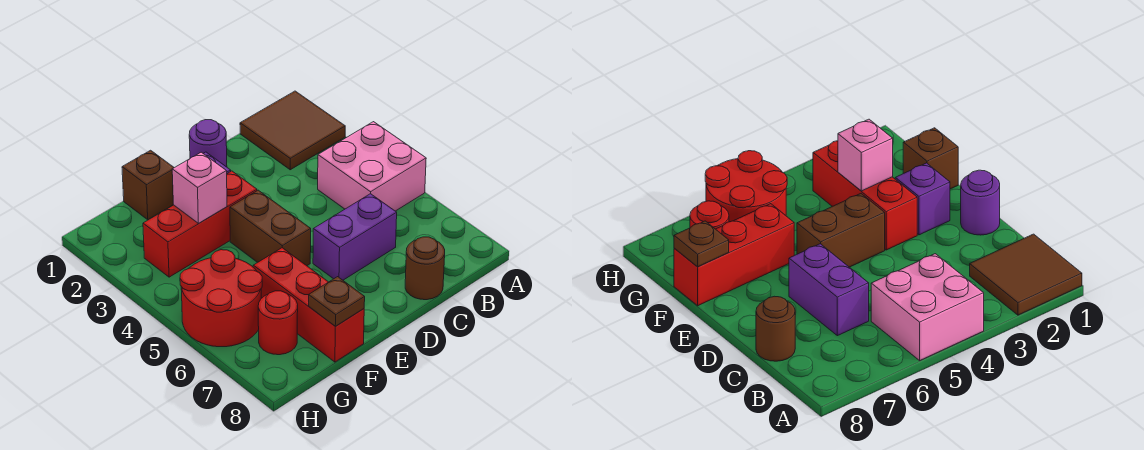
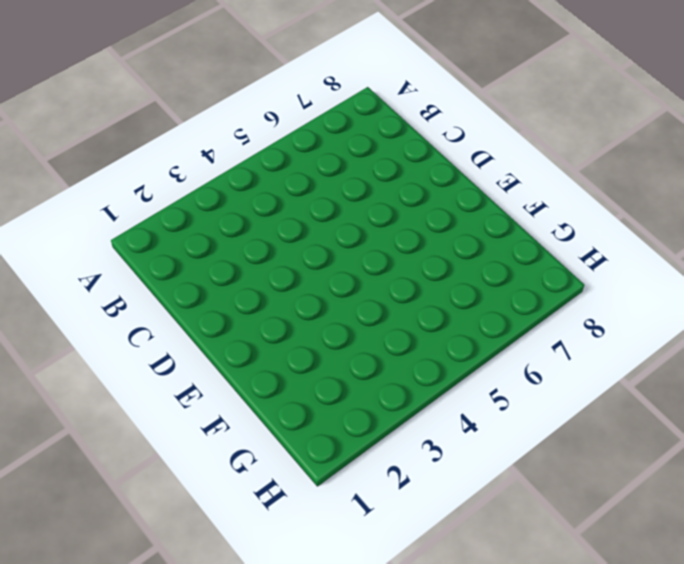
none -> brown 2x2 tile [240,91,345,170]
none -> pink 2x2 brick [318,122,426,211]
none -> purple 1x2 brick [313,194,397,280]

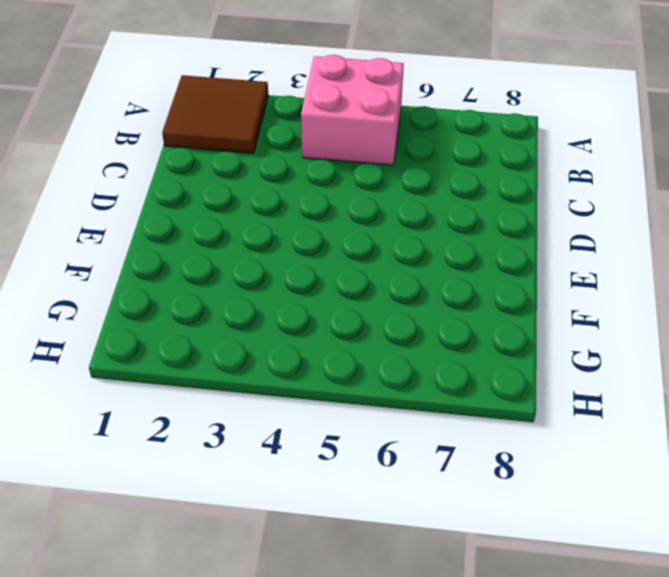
none -> purple 1x2 brick [313,194,397,280]
none -> brown 1x1 round brick [405,237,445,300]
none -> purple 1x1 round brick [189,120,227,167]

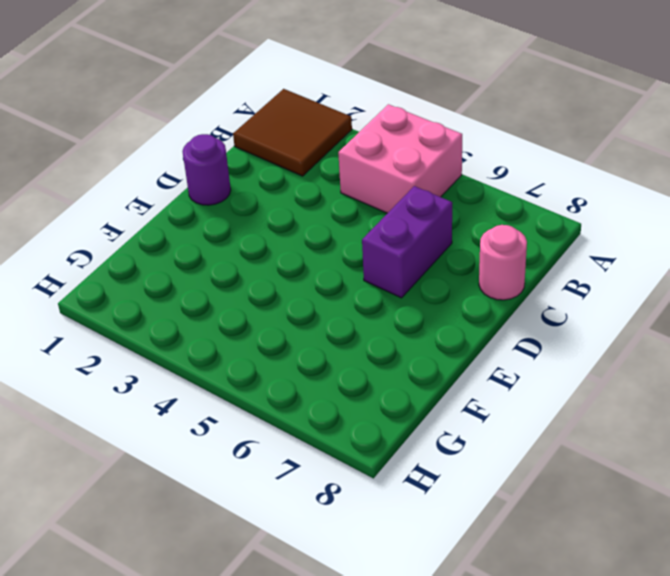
pink 1x1 round brick [479,225,527,300] -> brown 1x1 round brick [405,237,445,300]
none -> purple 1x1 brick [895,163,950,235]
none -> red 1x3 brick [143,171,257,277]
none -> brown 1x2 brick [230,190,311,266]

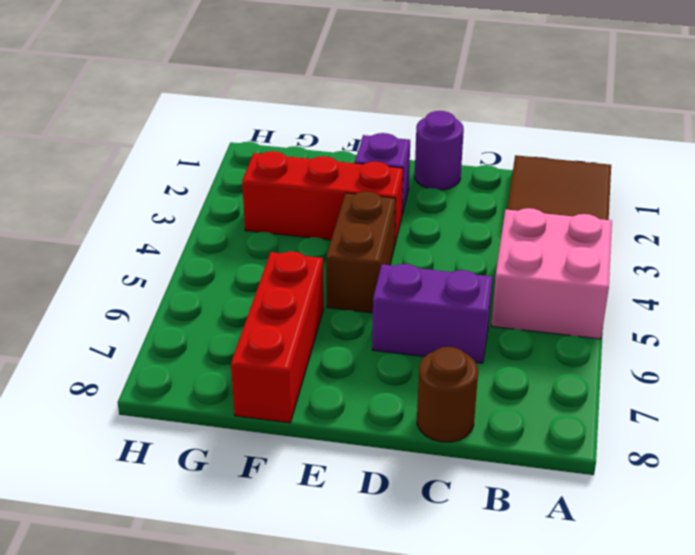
none -> brown 1x1 brick [122,150,174,220]
none -> red 2x2 round brick [180,250,262,347]
none -> red 1x1 round brick [258,291,298,355]

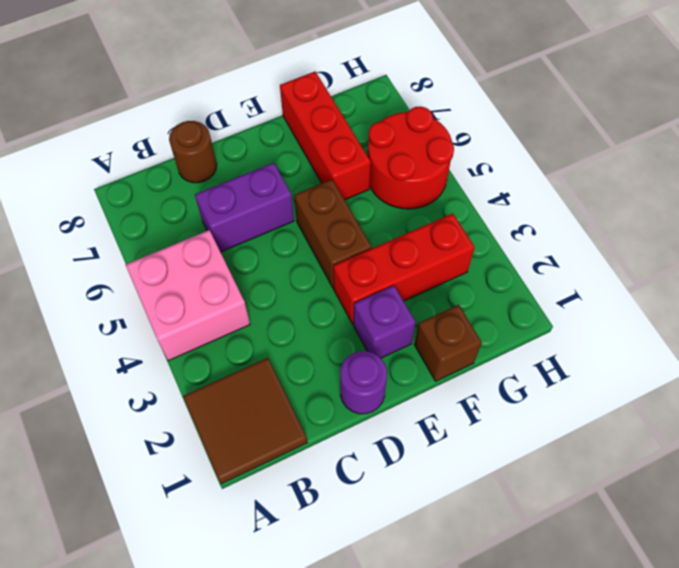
none -> red 1x1 round brick [258,291,298,355]
none -> pink 1x1 brick [172,152,227,223]
none -> brown 1x1 plate [309,277,365,326]

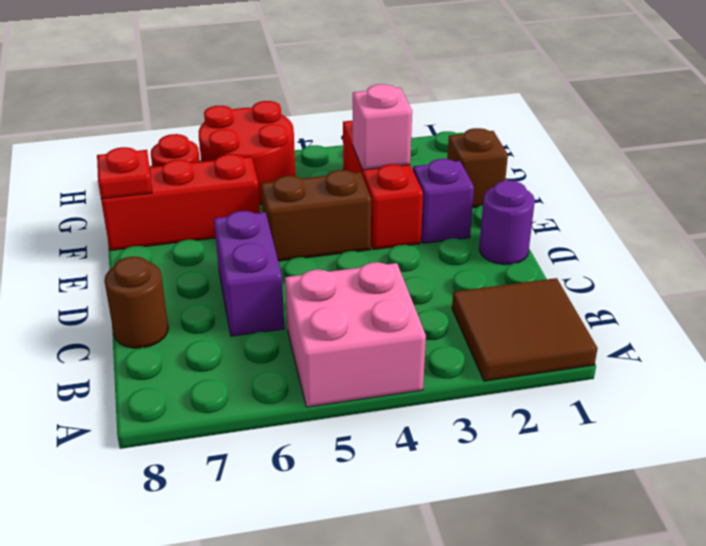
red 1x1 plate [97,147,152,199] -> brown 1x1 plate [309,277,365,326]

